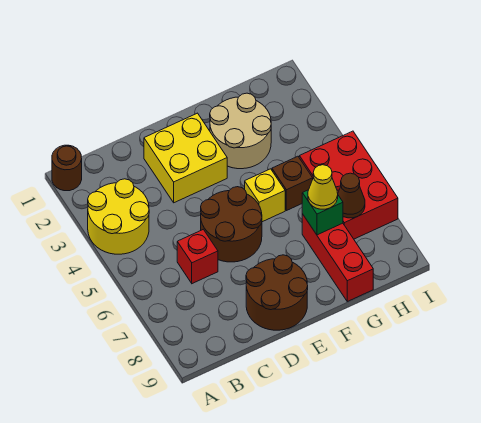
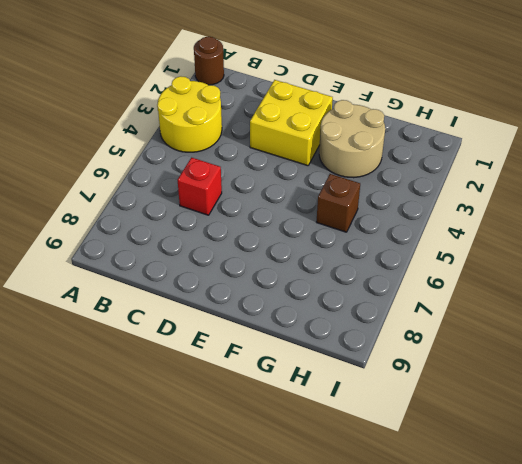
none -> brown 2x2 round brick [201,187,262,262]
none -> brown 2x2 round brick [246,255,308,330]
none -> yellow 1x1 brick [245,169,285,222]

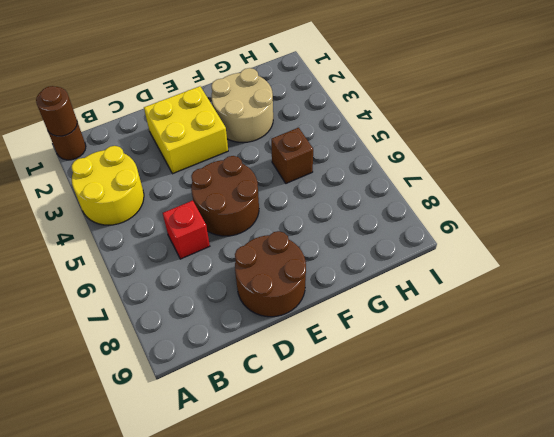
brown 1x1 round brick [36,86,77,136] -> none
none -> yellow 1x1 brick [245,169,285,222]
none -> red 1x3 brick [302,214,373,301]
none -> red 2x3 brick [299,131,398,239]

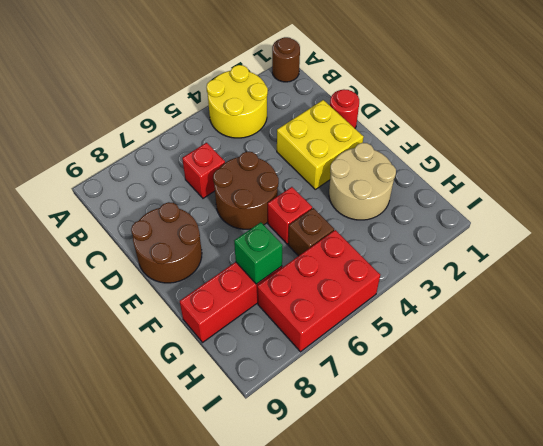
red 1x1 round brick [330,89,359,128] -> none
red 1x1 brick [268,187,312,244] -> yellow 1x1 brick [245,169,285,222]
none -> brown 1x1 cone [338,173,365,218]
none -> yellow 1x1 cone [308,165,338,209]

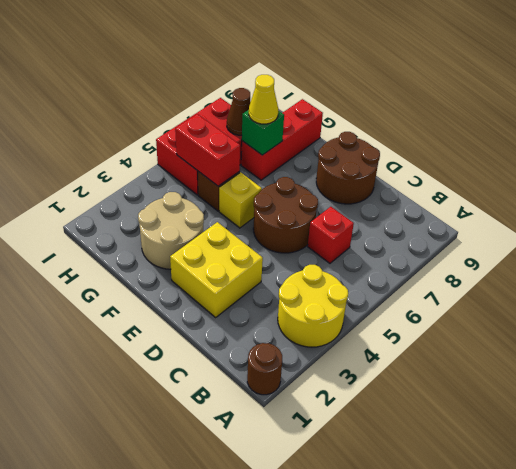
red 1x2 brick [175,114,240,186] -> none

